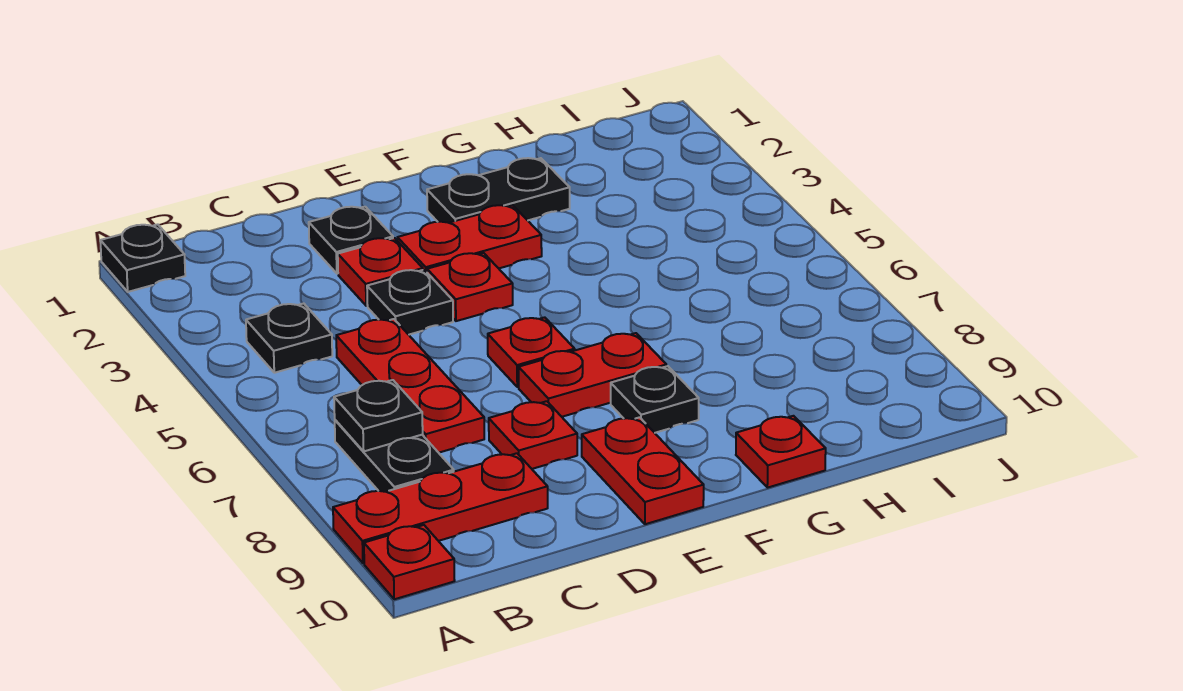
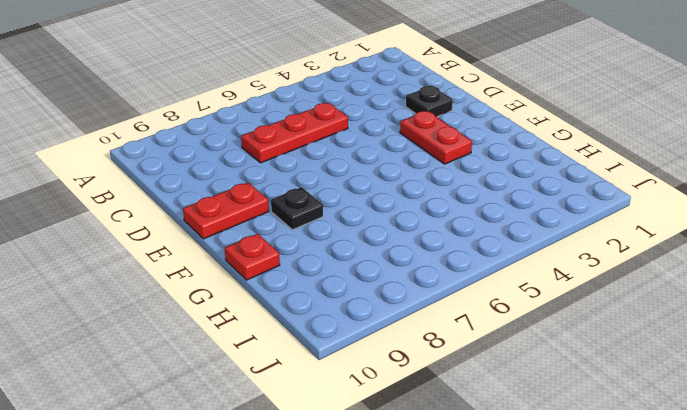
none -> black 1x1 plate [100,224,185,292]
none -> red 1x3 plate [333,453,548,563]
none -> red 1x1 plate [364,525,455,599]

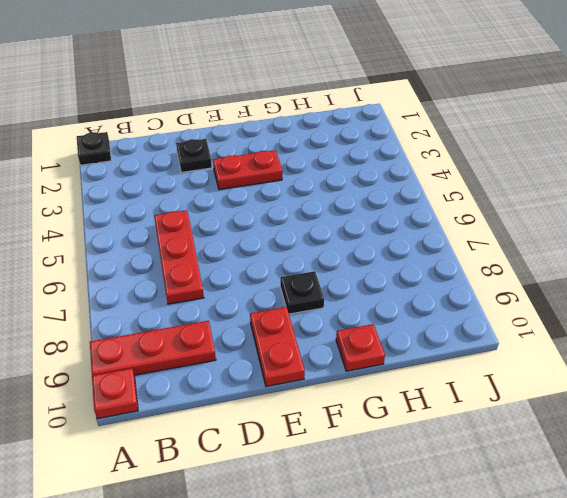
none -> black 1x1 plate [246,303,332,373]
none -> black 1x2 plate [335,420,454,492]
none -> red 1x1 plate [338,238,423,306]

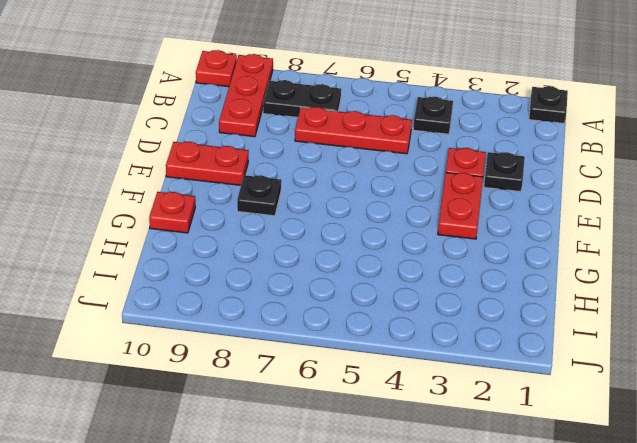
none -> black 1x1 plate [367,270,453,335]
none -> red 1x1 plate [489,401,577,469]
none -> red 1x1 plate [427,253,513,321]

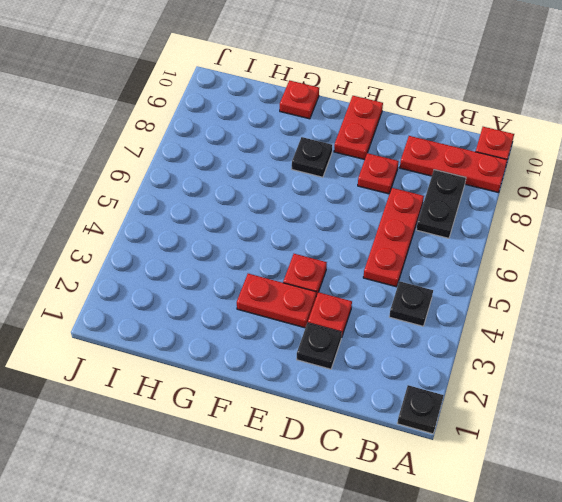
none -> black 1x1 plate [367,270,453,335]
none -> red 1x1 plate [488,317,575,387]
none -> red 1x2 plate [519,333,666,417]

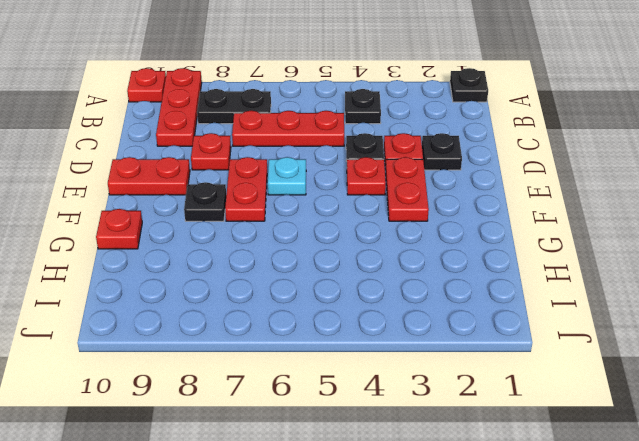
cyan 1x1 plate [268,157,306,195] -> red 1x1 plate [488,317,575,387]
none -> black 1x2 plate [427,158,570,223]
none -> black 1x1 plate [334,380,423,451]

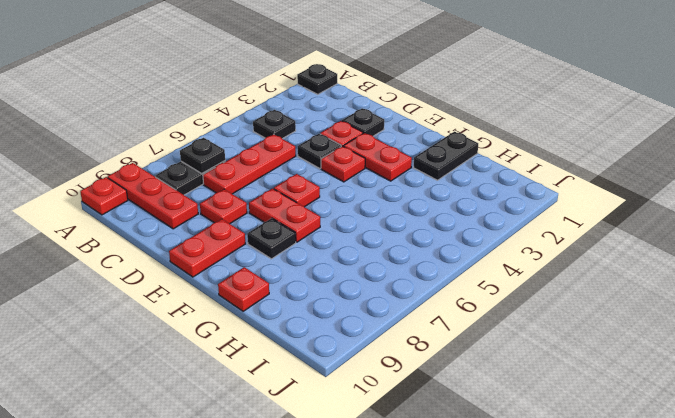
black 1x2 plate [414,132,478,180] -> black 1x2 plate turned to [427,158,570,223]

